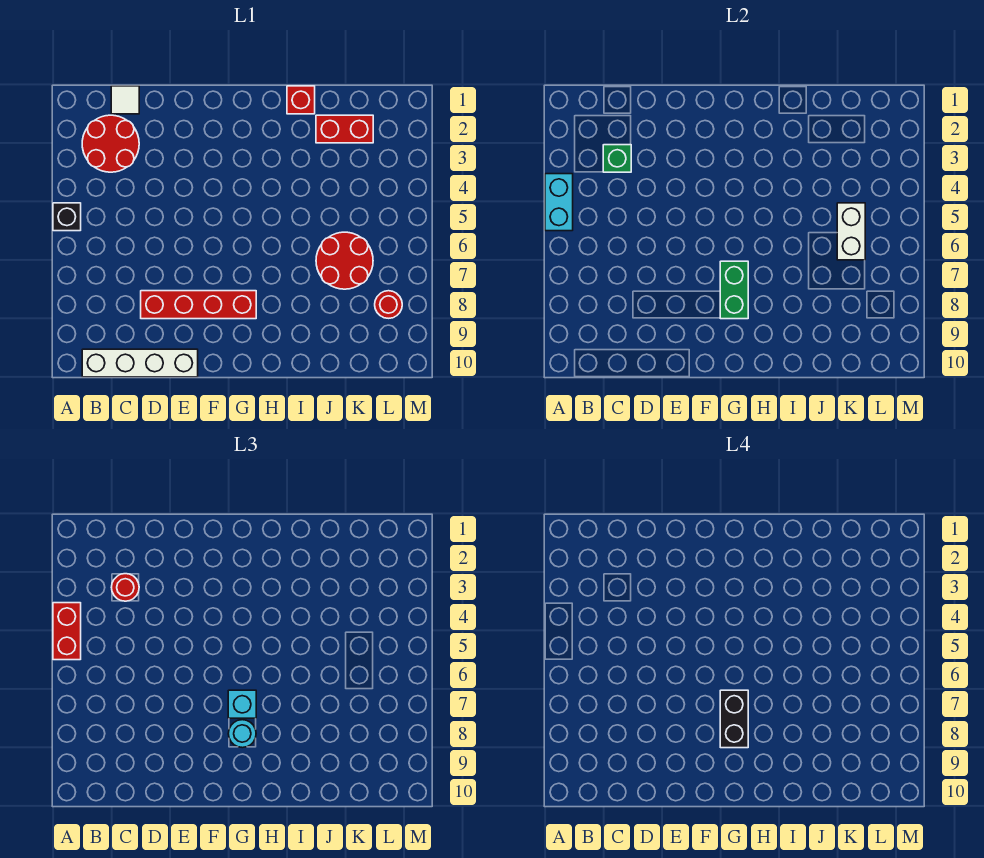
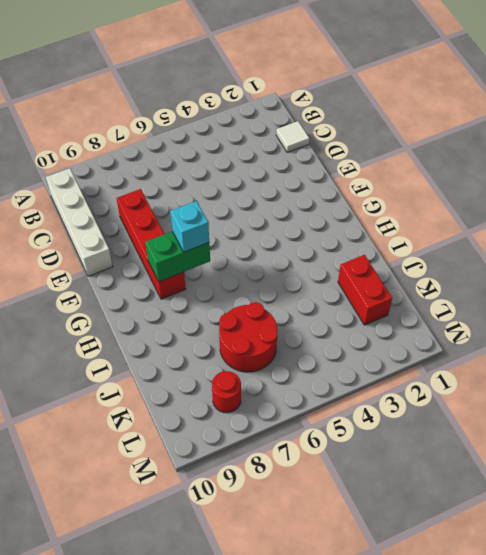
none -> black 1x1 brick [53,203,81,231]
none -> red 2x2 round brick [82,115,139,172]
none -> red 1x1 brick [287,86,315,114]

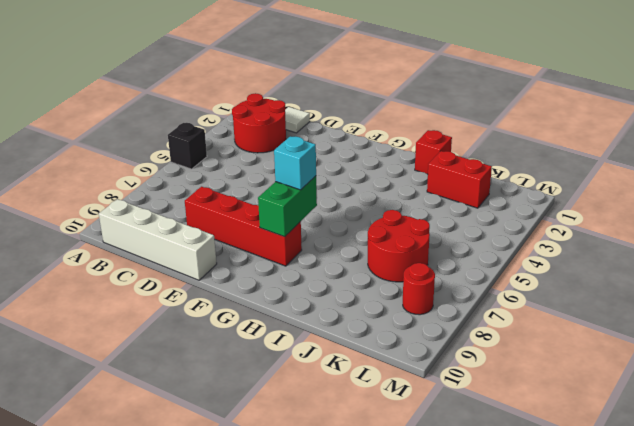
none -> cyan 1x2 brick [545,174,573,231]
none -> green 1x1 brick [603,145,631,172]
none -> white 1x2 brick [837,203,865,260]

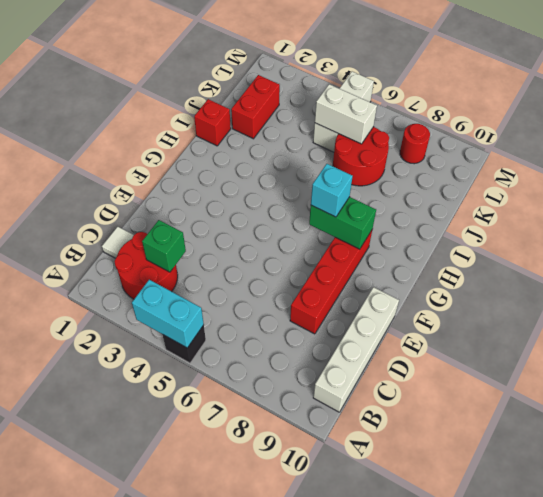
white 1x3 brick [313,72,374,152] -> none
none -> red 1x2 brick [53,603,81,660]
none -> red 1x1 round brick [111,574,139,601]
none -> cyan 1x1 round brick [228,720,256,748]

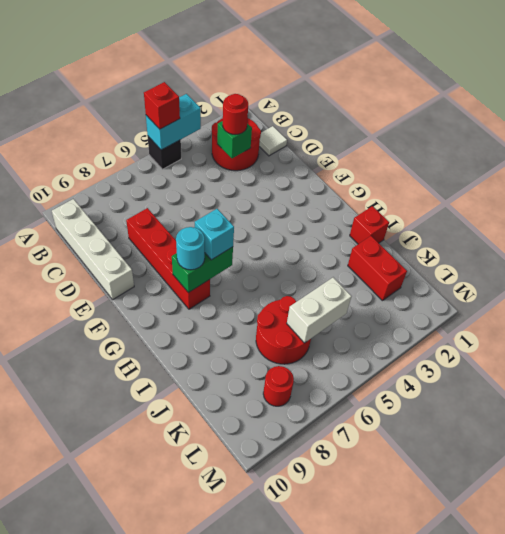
red 1x1 brick [144,82,180,129] -> red 1x2 brick [53,603,81,660]
none -> black 1x2 brick [720,690,748,748]

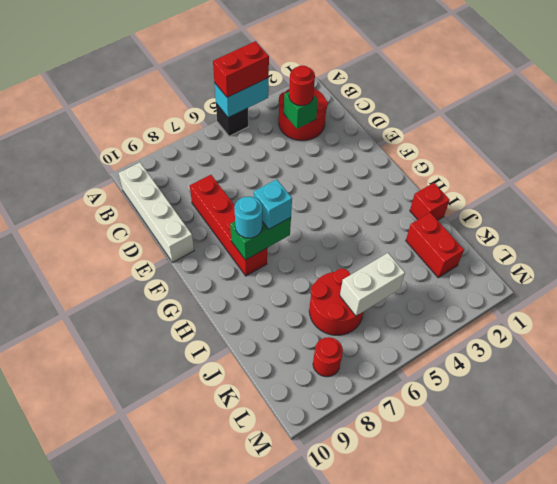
none -> white 1x1 tile [111,86,139,114]
none -> black 1x2 brick [720,690,748,748]

